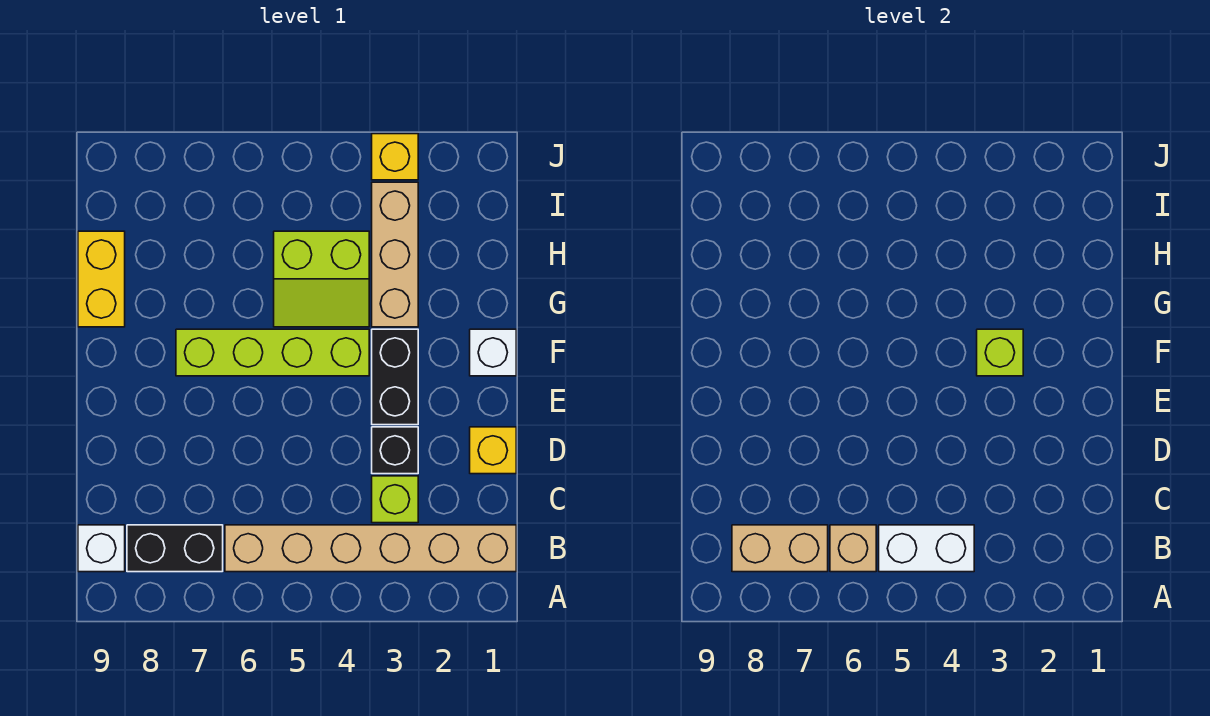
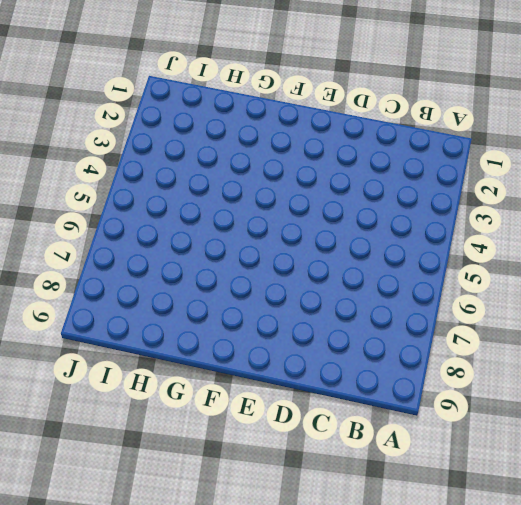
none -> tan 1x6 brick [225,525,516,572]
none -> black 1x2 brick [127,525,223,572]
none -> white 1x1 brick [78,525,125,572]

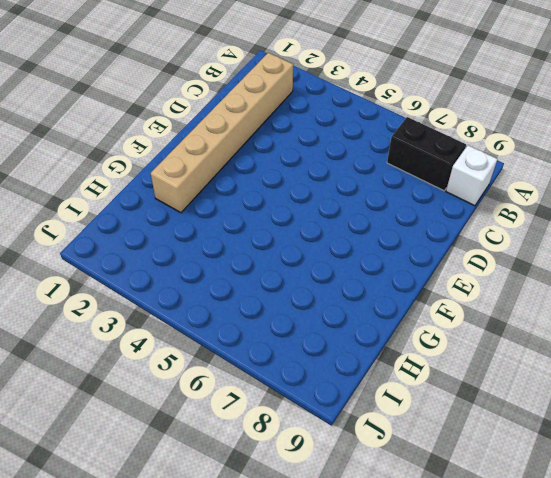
tan 1x6 brick [151,53,293,213] -> tan 1x6 brick turned to [225,525,516,572]
none -> lime 1x1 brick [372,476,418,523]
none -> yellow 1x1 brick [470,427,516,474]
none -> black 1x1 brick [372,427,418,474]

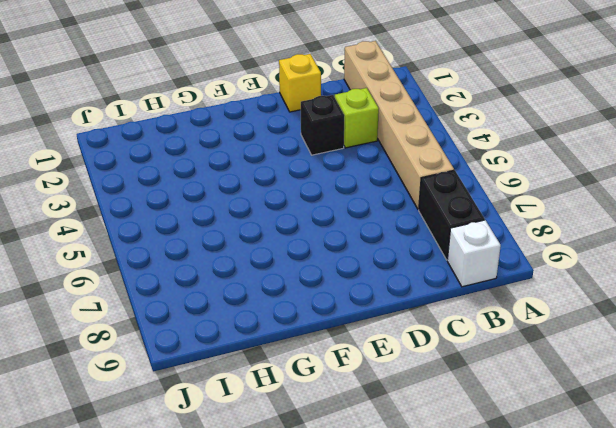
none -> black 1x2 brick [372,329,418,425]
none -> white 1x1 brick [470,329,516,376]
none -> lime 1x4 brick [176,329,369,376]

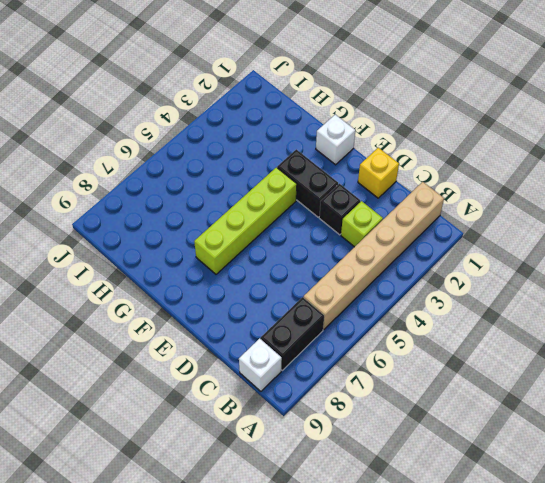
none -> tan 1x3 brick [372,182,418,327]
none -> lime 2x2 slope [274,231,369,327]
none -> yellow 1x2 brick [78,231,125,327]

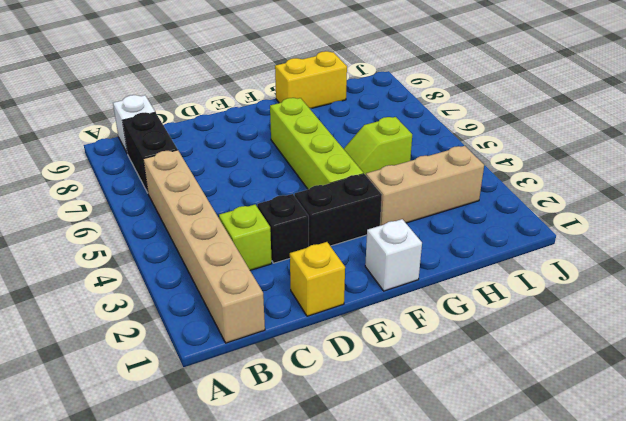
lime 1x2 slope [344,117,412,175] -> lime 2x2 slope [274,231,369,327]
none -> yellow 1x1 brick [372,134,418,180]
none -> white 1x2 brick [879,525,974,572]
none -> tan 1x1 brick [830,525,876,572]

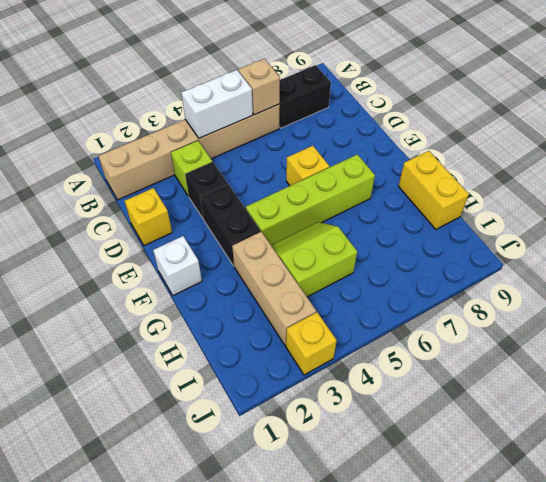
yellow 1x1 brick [286,146,329,186] -> none
none -> white 1x1 brick [78,525,125,572]
none -> tan 1x2 brick [732,525,828,572]
none -> lime 1x1 brick [977,329,1023,376]

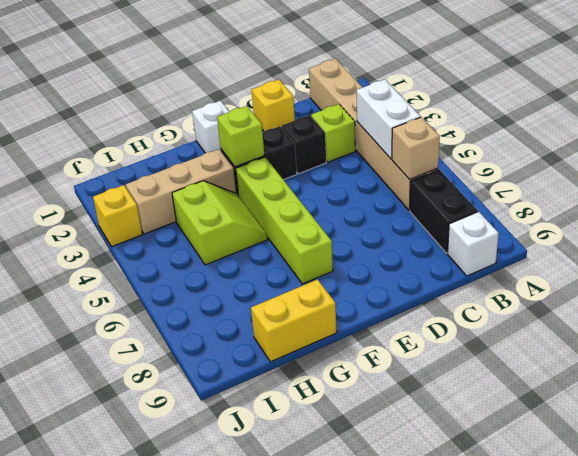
none -> tan 1x2 brick [732,525,828,572]

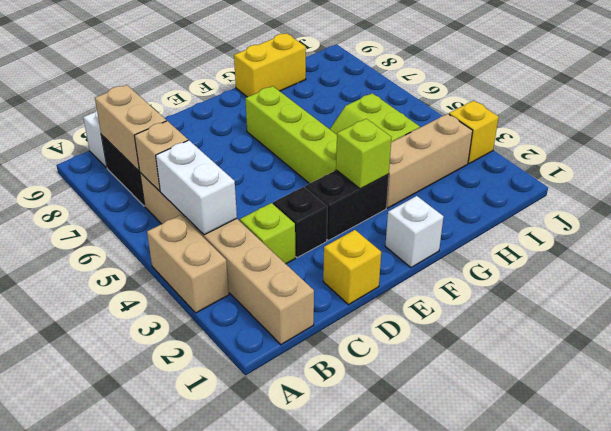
tan 1x2 brick [147,215,229,313] -> none

